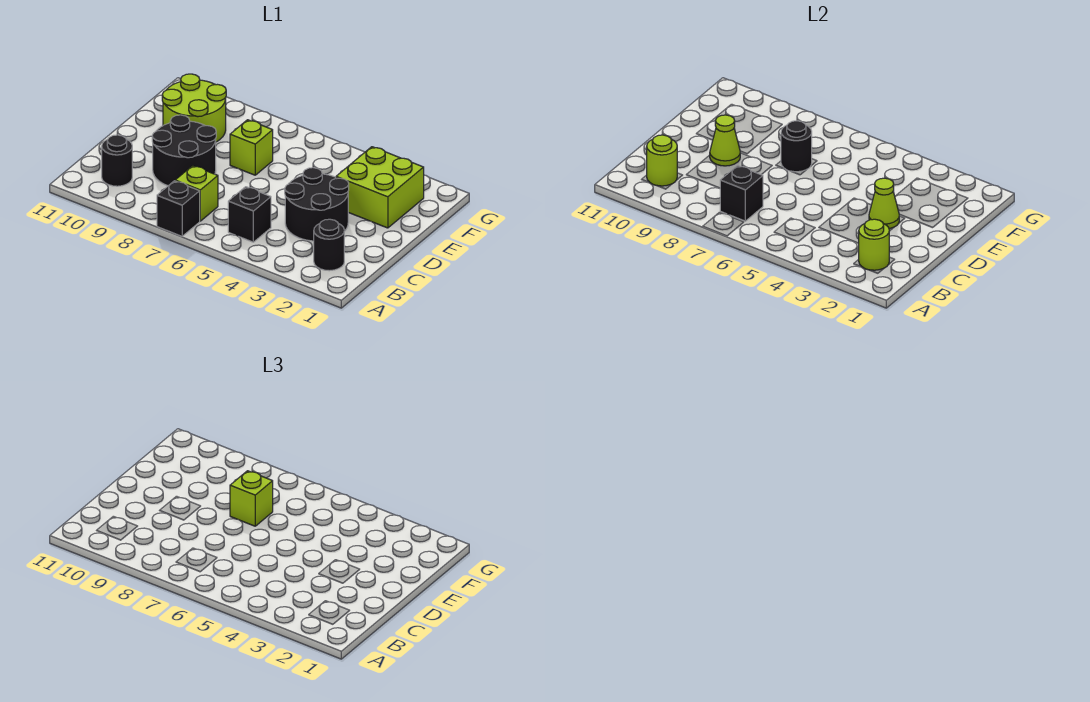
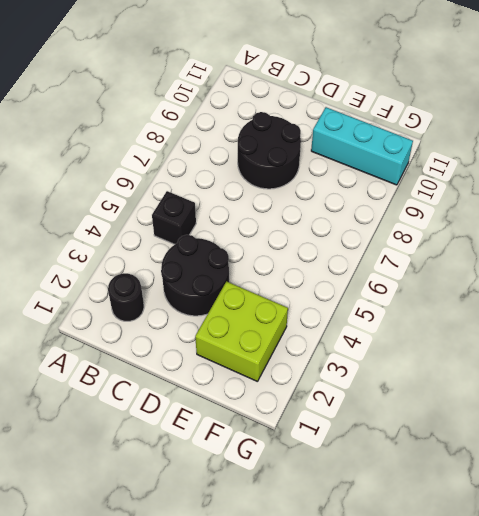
cyan 1x3 brick [311,107,413,185] -> lime 2x2 round brick [162,74,226,142]
none -> black 1x1 brick [157,181,200,236]
none -> lime 1x1 brick [175,166,218,221]
none -> black 1x1 round brick [102,135,132,186]

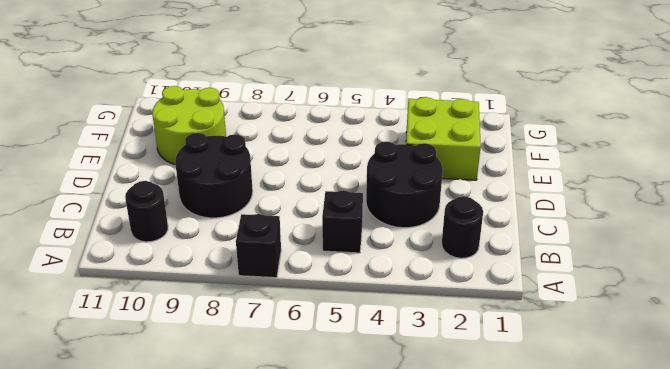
none -> lime 1x1 brick [175,166,218,221]
none -> lime 1x1 brick [230,120,273,175]
none -> lime 1x1 round brick [859,219,889,270]

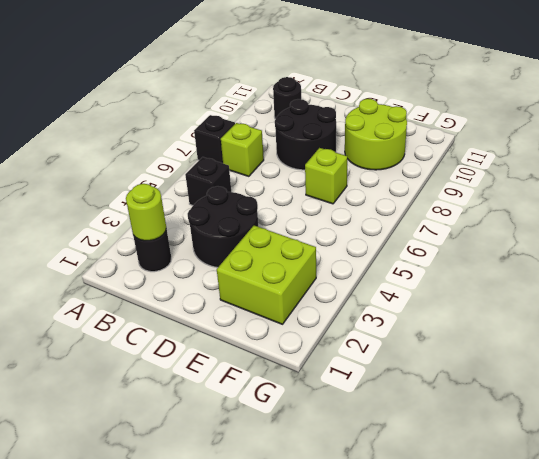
none -> black 1x1 brick [720,166,763,221]
none -> lime 1x1 round brick [647,135,677,186]
none -> lime 1x1 cone [869,178,900,229]

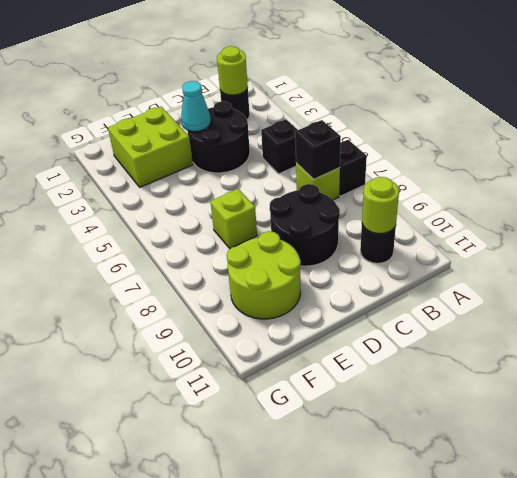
cyan 1x1 cone [181,81,211,132] -> lime 1x1 cone [869,178,900,229]
none -> lime 1x1 cone [710,115,740,166]
none -> black 1x1 round brick [781,121,812,172]
none -> lime 1x1 brick [230,471,273,526]

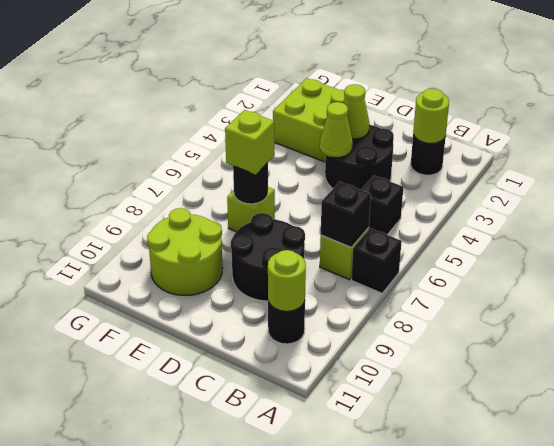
lime 1x1 cone [320,102,353,158] -> lime 1x1 cone moved to [710,115,740,166]

